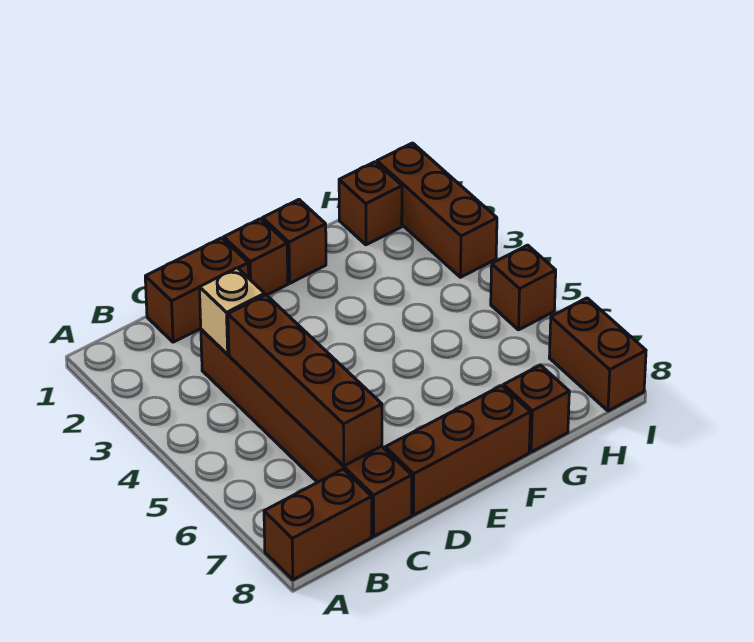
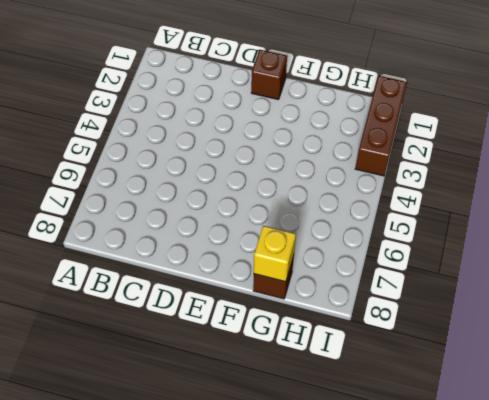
yellow 1x1 brick [254,226,296,282] -> none
none -> brown 1x2 brick [264,469,372,580]
none -> brown 1x2 brick [145,238,249,342]
none -> brown 1x6 brick [201,329,412,536]

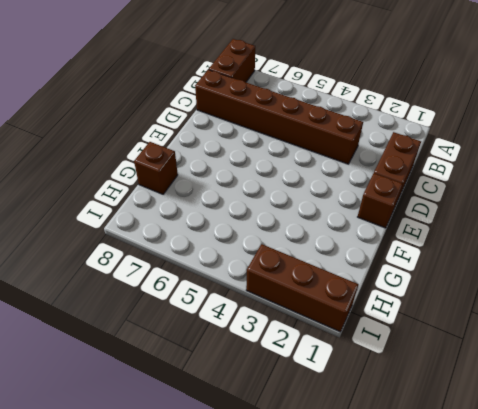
none -> brown 1x3 brick [385,386,530,515]
none -> brown 1x1 brick [262,200,326,283]
none -> brown 1x1 brick [339,162,402,245]

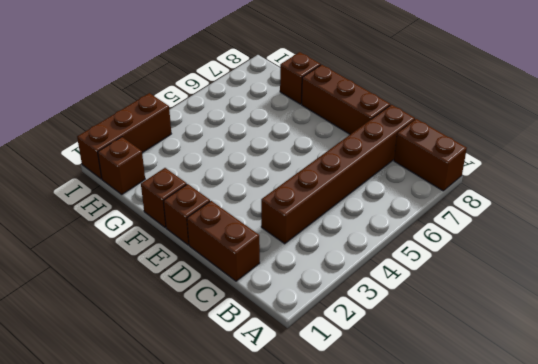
none -> brown 1x1 brick [491,245,556,330]
none -> brown 1x2 brick [549,298,646,411]
none -> tan 1x1 brick [199,268,265,354]

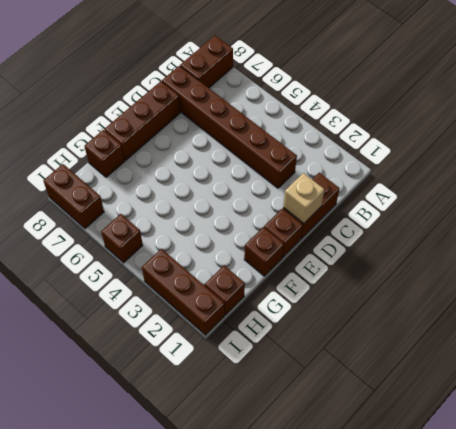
tan 1x1 brick [283,173,325,224] -> tan 1x1 brick moved to [199,268,265,354]
none -> brown 1x4 brick [228,295,382,466]

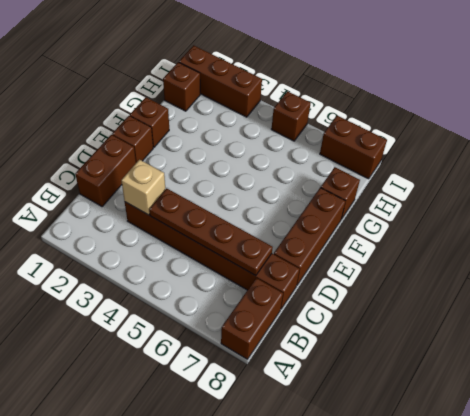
brown 1x4 plate [149,188,273,276] -> brown 1x4 brick [228,295,382,466]

